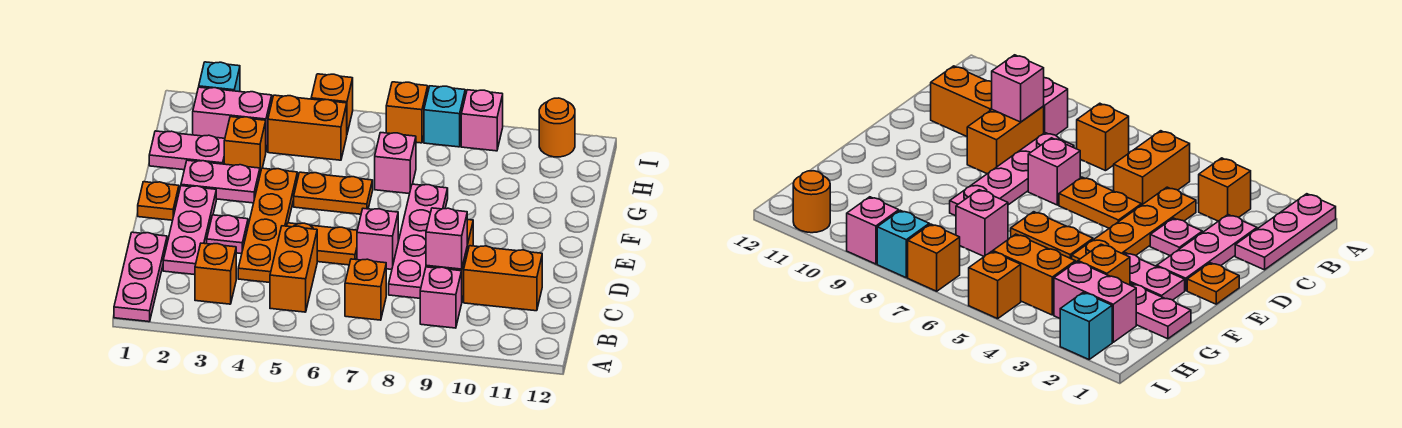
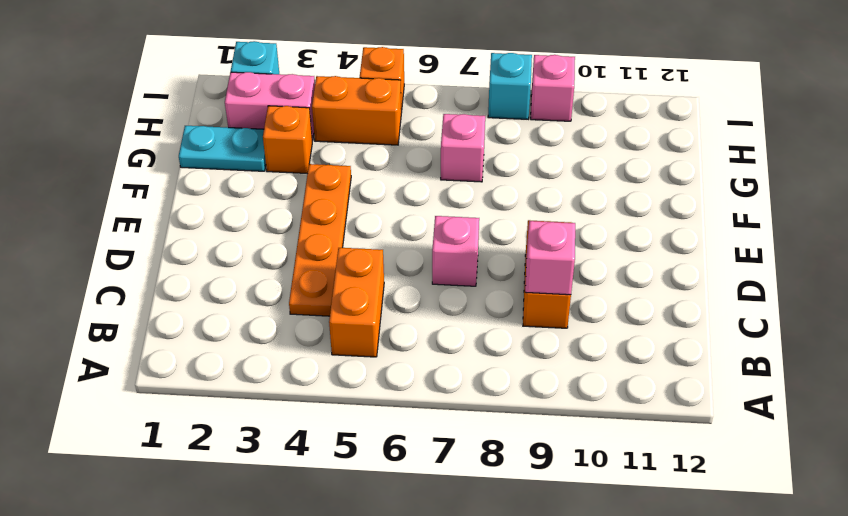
cyan 1x2 plate [179,126,266,171] -> pink 1x2 plate [149,131,225,170]
none -> pink 1x3 plate [114,232,167,322]
none -> orange 1x1 brick [195,243,236,304]
none -> orange 1x1 brick [345,259,386,320]

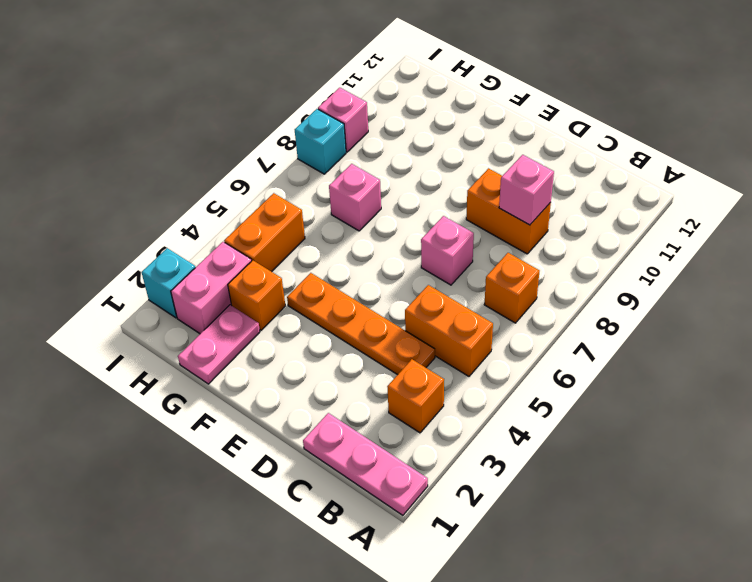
none -> pink 1x1 brick [420,267,462,328]
none -> pink 1x3 plate [163,186,216,275]
none -> pink 1x4 plate [389,184,448,298]

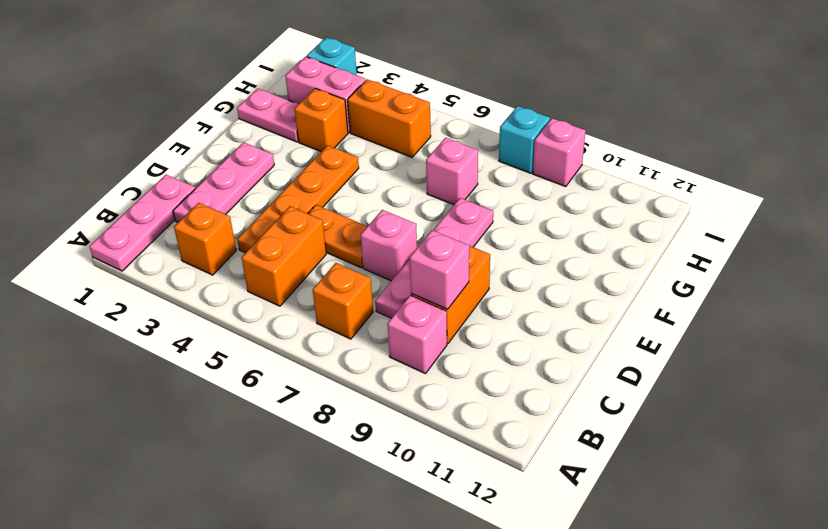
none -> orange 1x2 brick [464,246,542,311]
none -> pink 1x1 plate [207,215,248,254]
none -> orange 1x1 plate [138,182,179,220]

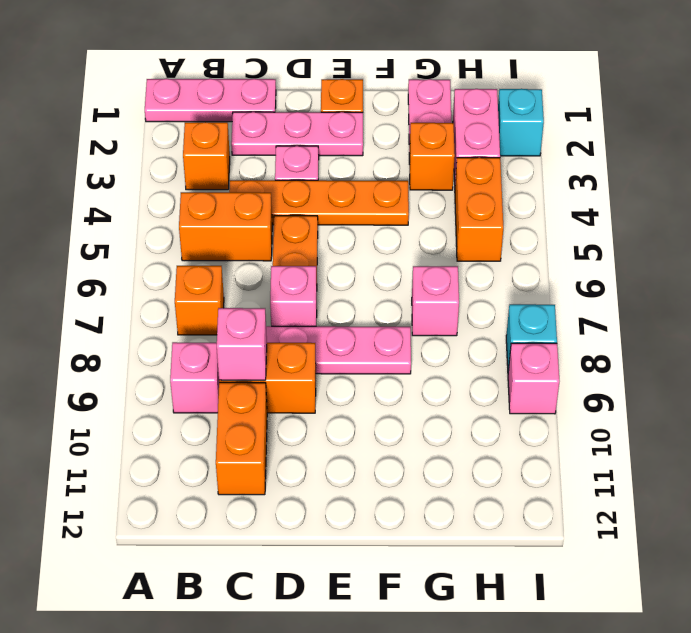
none -> pink 1x2 plate [181,160,260,203]
none -> orange 1x2 plate [294,172,373,214]
none -> orange 1x1 brick [311,74,353,133]

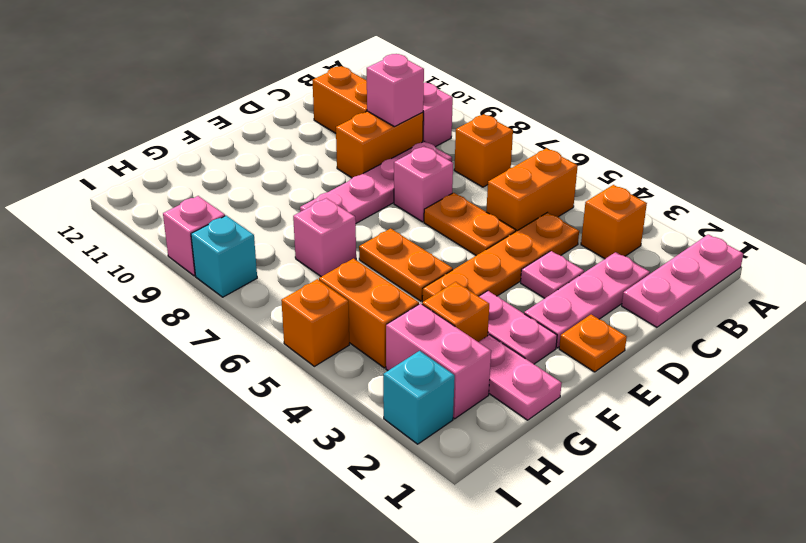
none -> orange 1x1 brick [386,82,428,143]
none -> orange 1x1 round brick [539,98,575,157]

